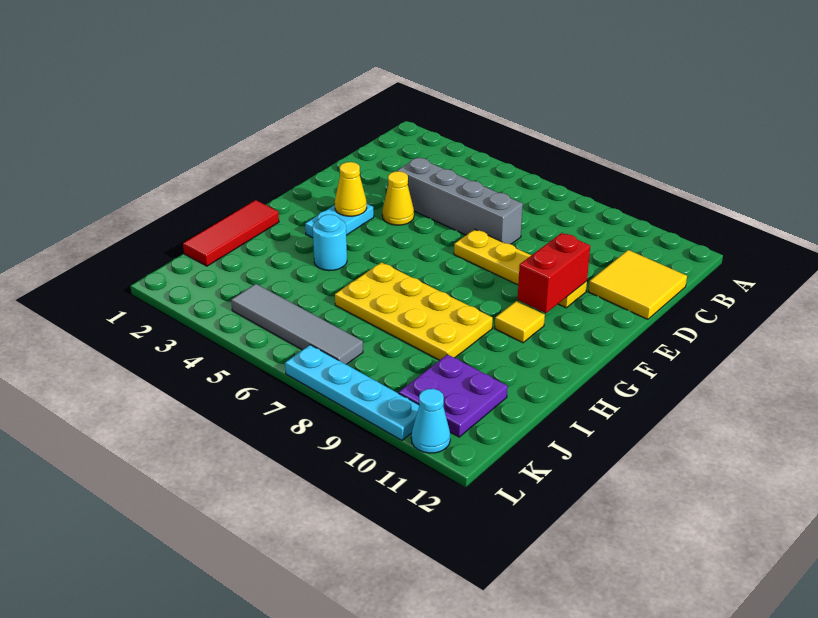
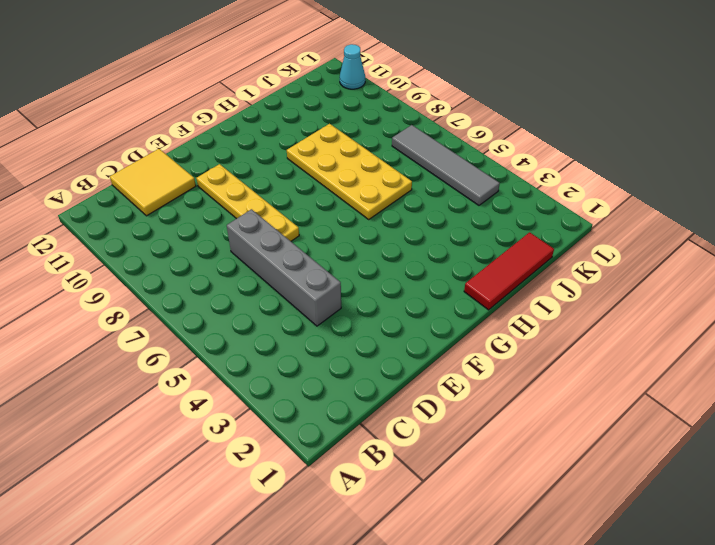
none -> yellow 1x1 cone [382,171,414,225]
none -> cyan 1x2 plate [305,204,374,238]
none -> yellow 1x1 tile [495,301,545,343]

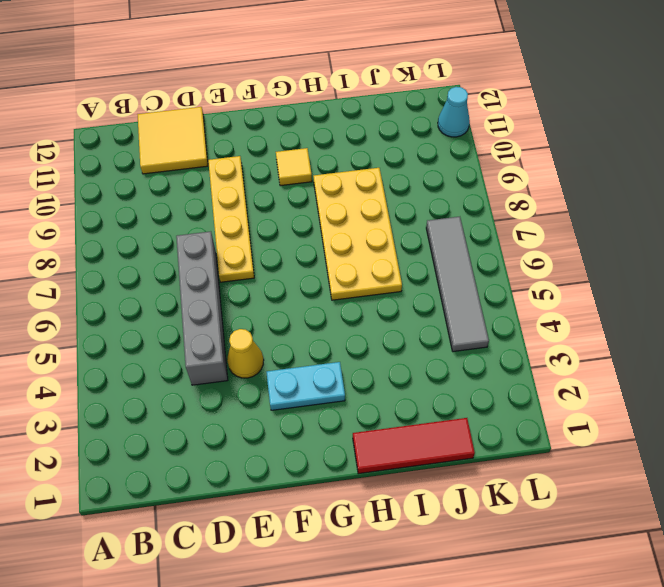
none -> cyan 1x1 round brick [313,215,347,271]
none -> purple 2x2 plate [399,355,508,437]
none -> cyan 1x4 plate [285,345,419,440]

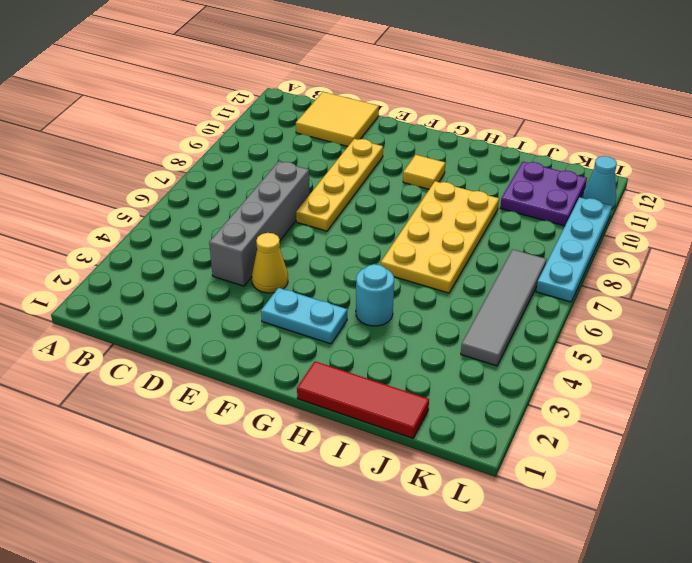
none -> red 1x2 brick [518,233,590,313]
none -> yellow 1x1 cone [335,162,367,216]

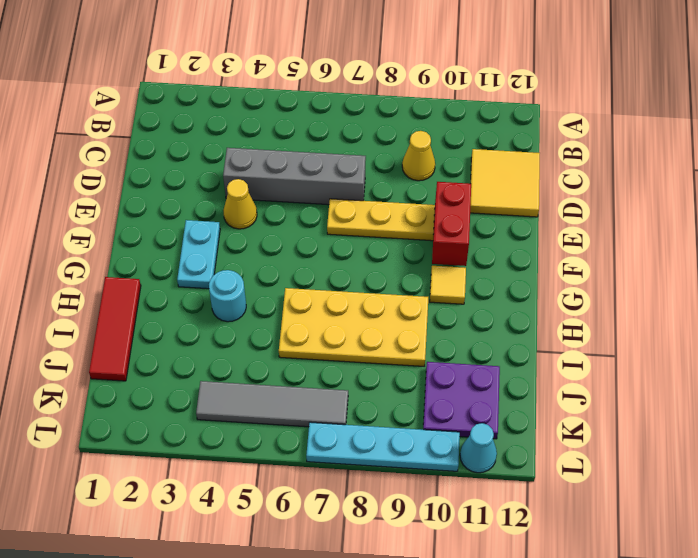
yellow 1x1 cone [402,131,435,181] -> yellow 1x1 cone moved to [335,162,367,216]

